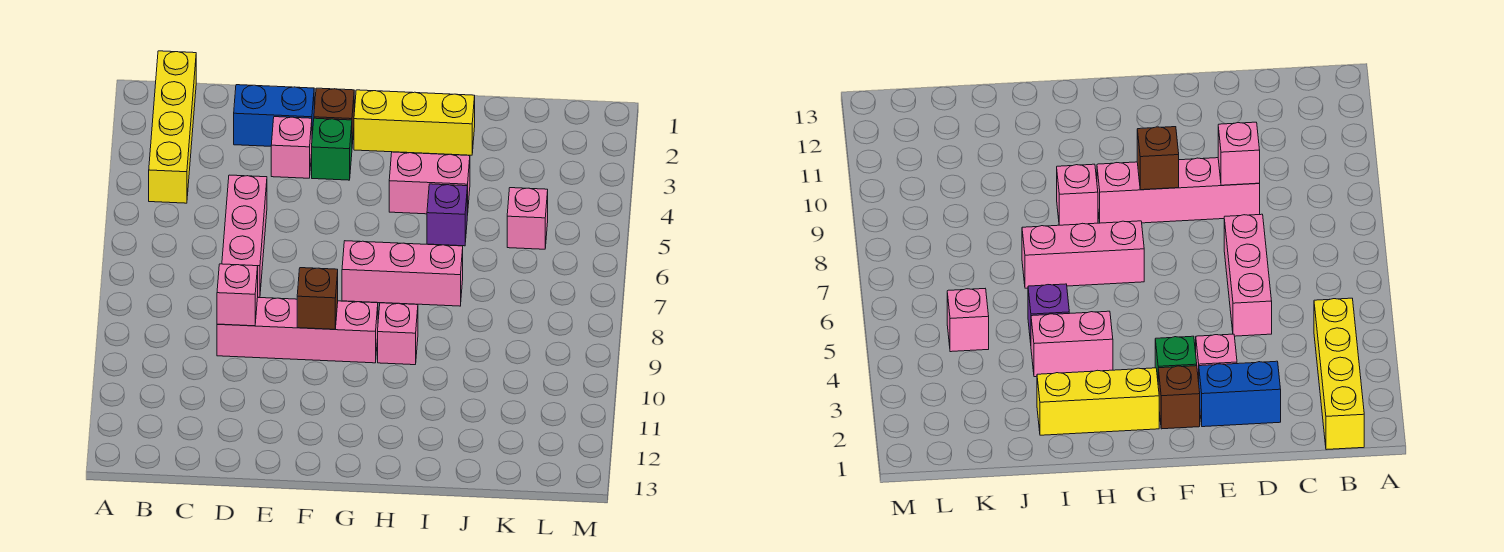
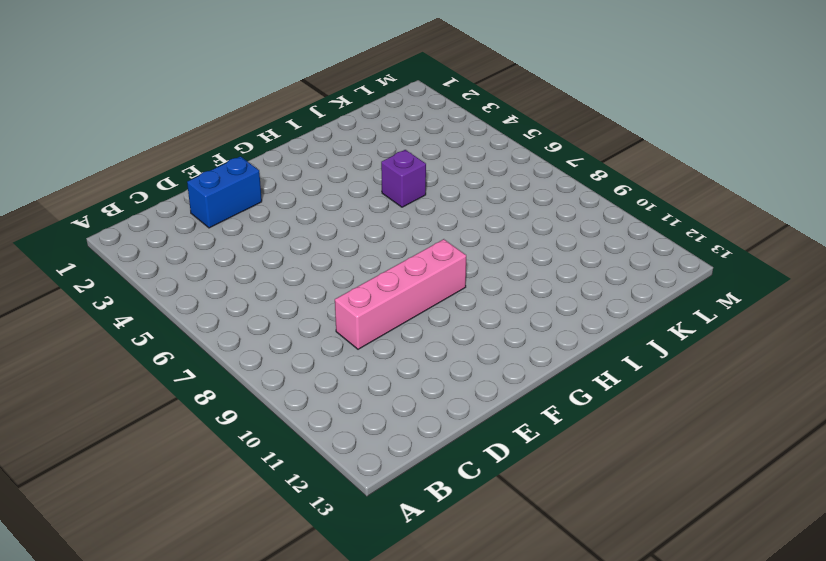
none -> yellow 1x4 brick [149,51,196,203]
none -> pink 1x3 brick [222,175,267,297]
none -> pink 1x1 brick [271,117,312,178]

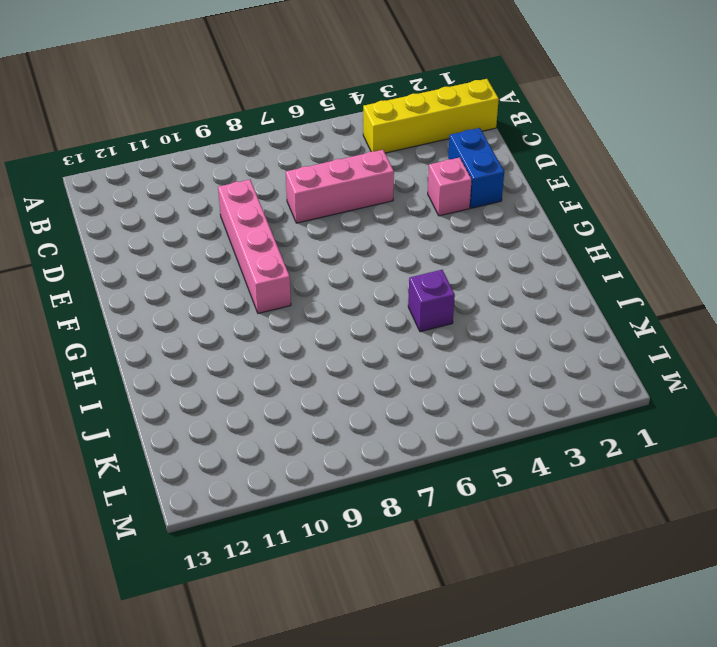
none -> brown 1x1 brick [314,88,354,144]
none -> green 1x1 brick [312,118,352,180]
none -> yellow 1x3 brick [354,90,475,155]

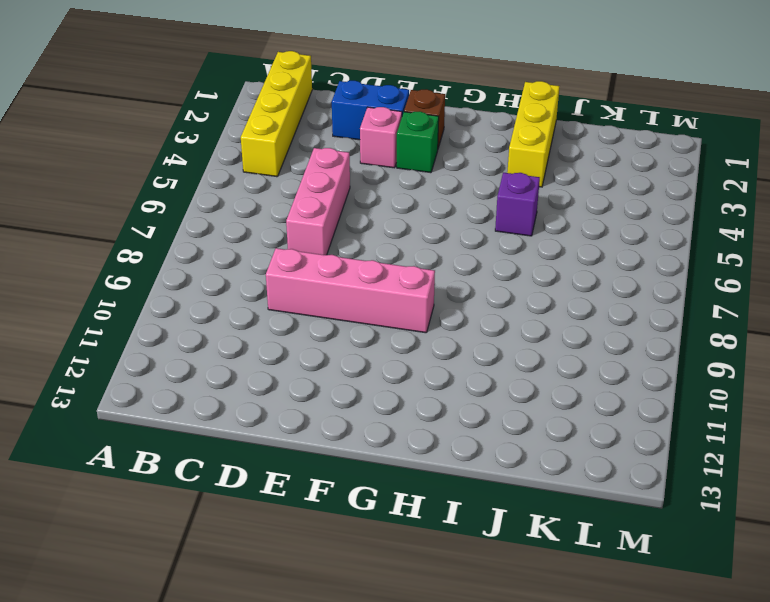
yellow 1x3 brick [507,81,559,187] -> yellow 1x3 brick turned to [354,90,475,155]
none -> pink 1x3 brick [342,241,463,306]
none -> pink 1x2 brick [389,152,470,215]
none -> pink 1x1 brick [378,303,418,365]

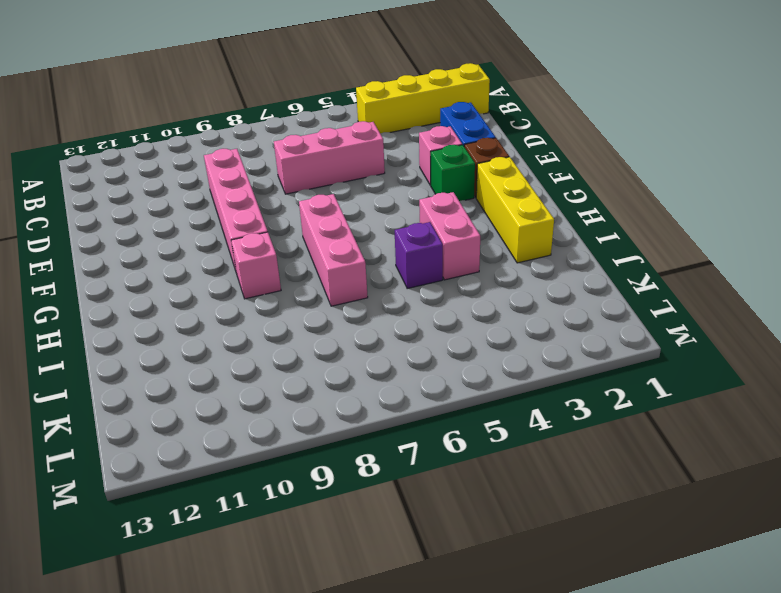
none -> pink 1x1 brick [507,188,548,249]
none -> pink 1x1 brick [217,264,258,326]
none -> brown 1x1 brick [297,268,338,329]

